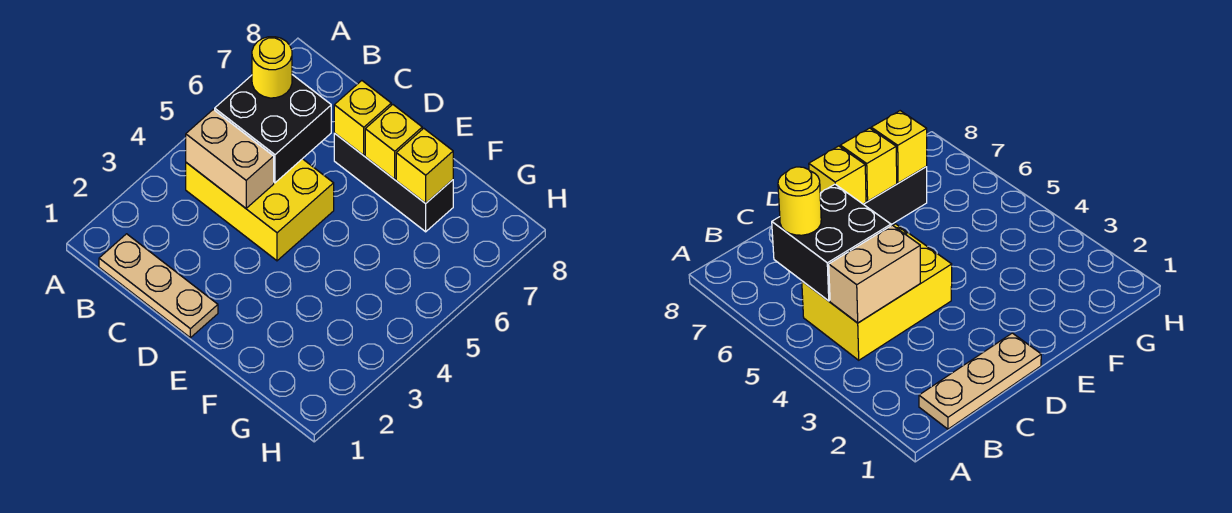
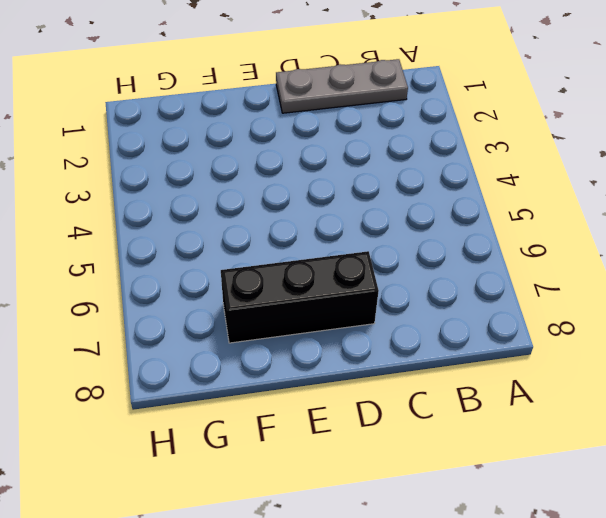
grey 1x3 plate [276,59,408,113] -> tan 1x3 plate [99,234,218,338]
none -> yellow 2x3 brick [186,159,334,261]
none -> tan 1x2 brick [186,110,274,208]

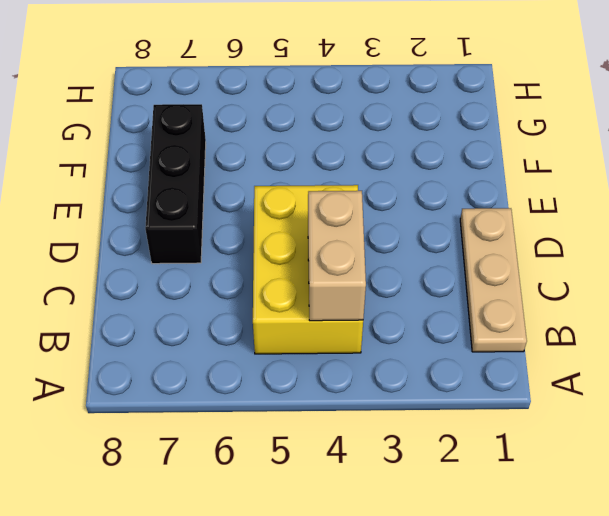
none -> black 2x2 brick [215,75,331,183]
none -> yellow 1x1 brick [334,81,391,155]

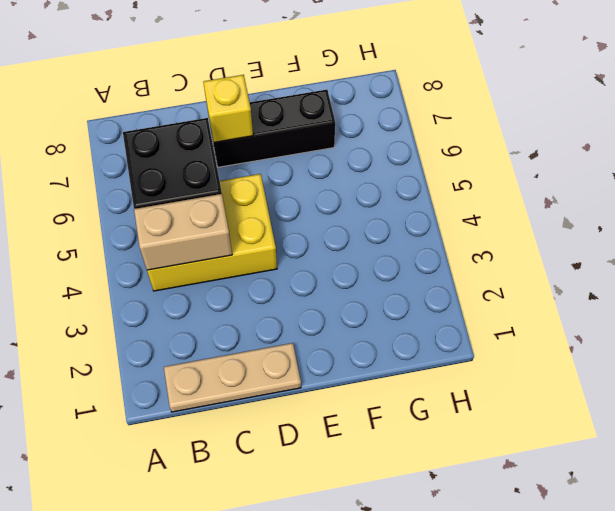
none -> yellow 1x1 brick [365,105,422,179]
none -> yellow 1x1 brick [396,128,453,203]

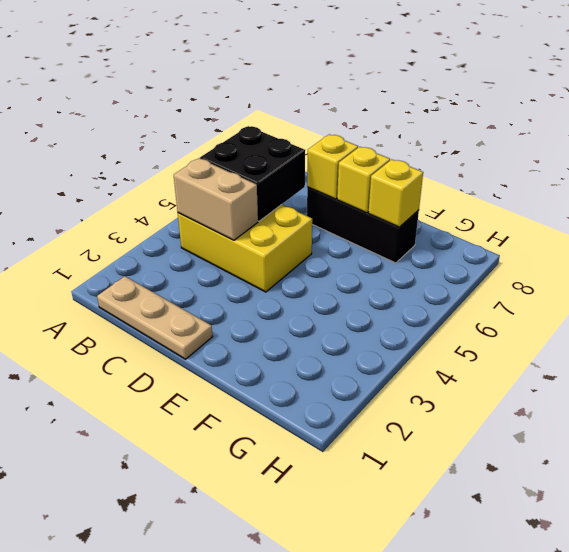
none -> yellow 1x1 round brick [252,37,292,98]

